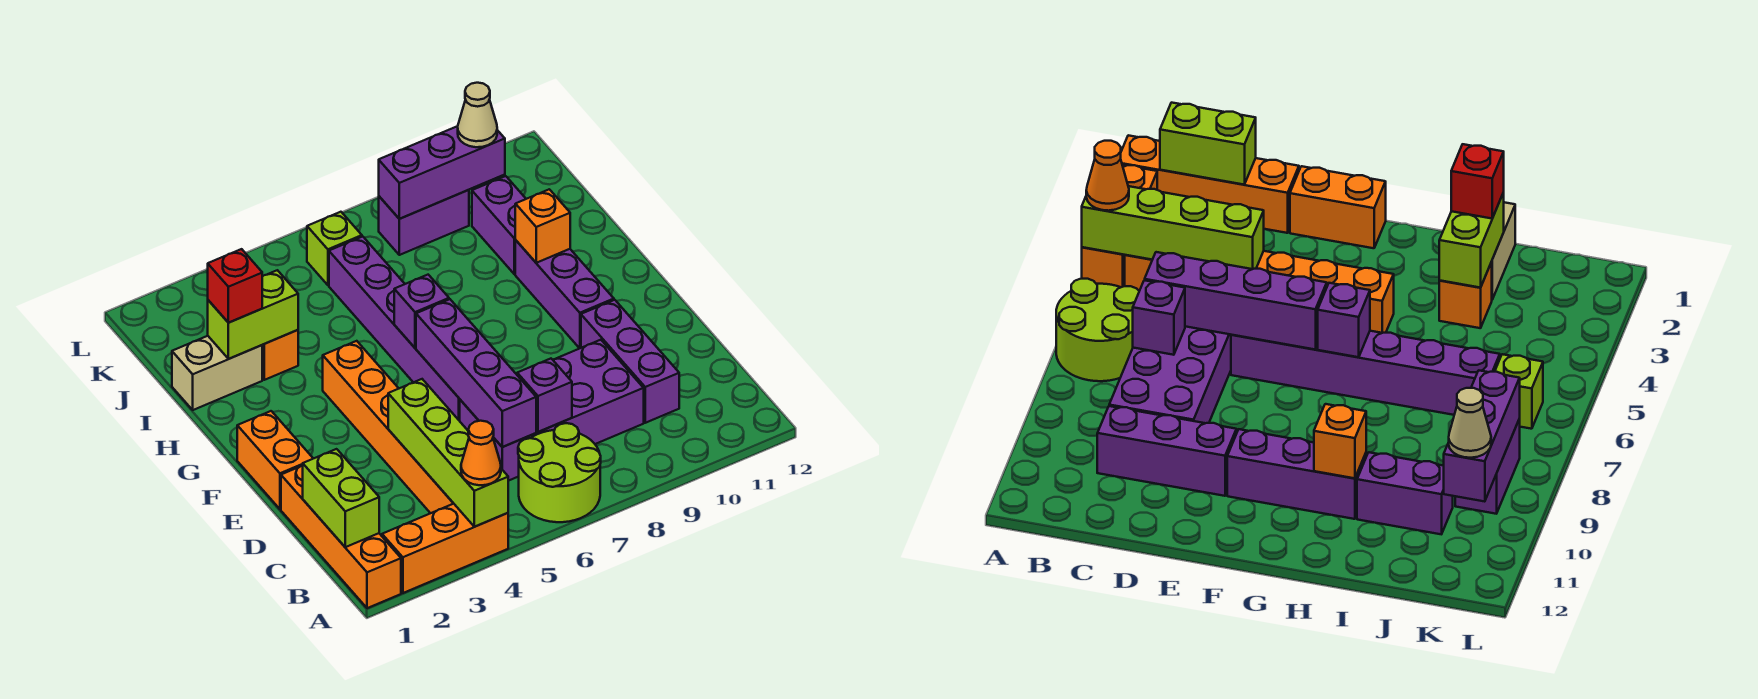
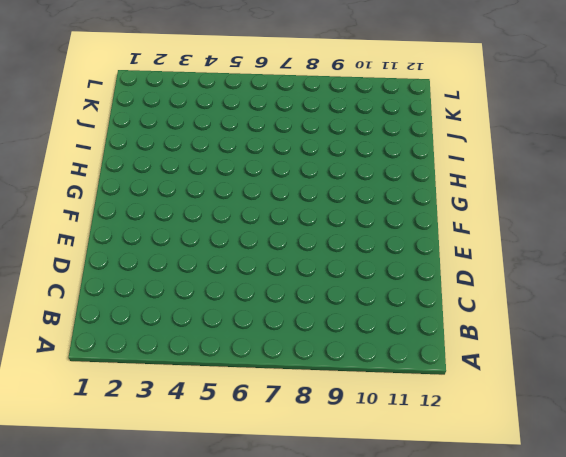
none -> orange 1x4 brick [281,465,401,608]
none -> orange 1x3 brick [382,504,508,593]
none -> lime 2x2 round brick [518,423,601,522]

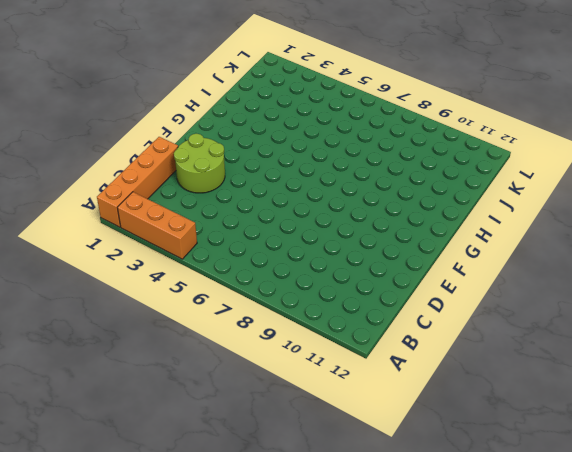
lime 2x2 round brick [174,134,225,193] -> lime 2x2 round brick moved to [518,423,601,522]
none -> orange 1x6 brick [323,341,454,513]
none -> purple 2x4 brick [460,340,644,481]
none -> purple 1x3 brick [581,300,679,423]

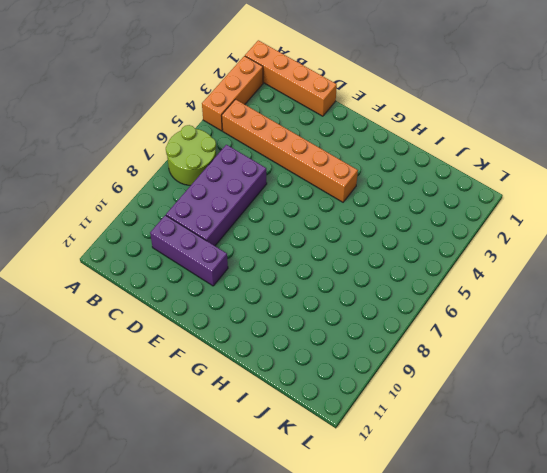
none -> orange 1x2 brick [237,411,313,509]
none -> purple 1x6 brick [329,236,460,421]
none -> purple 1x3 brick [515,240,614,348]

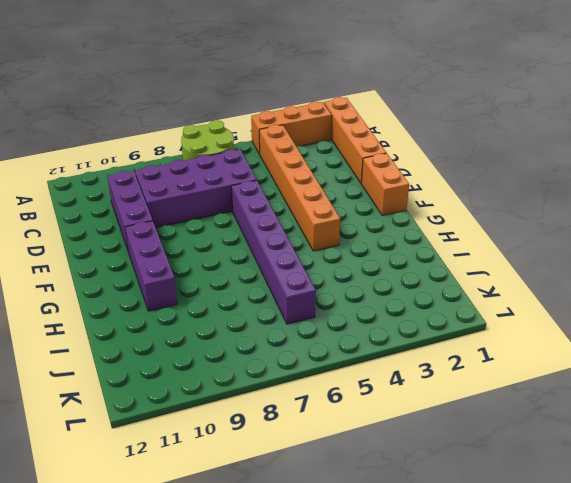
none -> tan 1x2 brick [172,336,262,410]
none -> orange 1x1 brick [262,330,298,380]
none -> purple 1x2 brick [472,176,526,274]

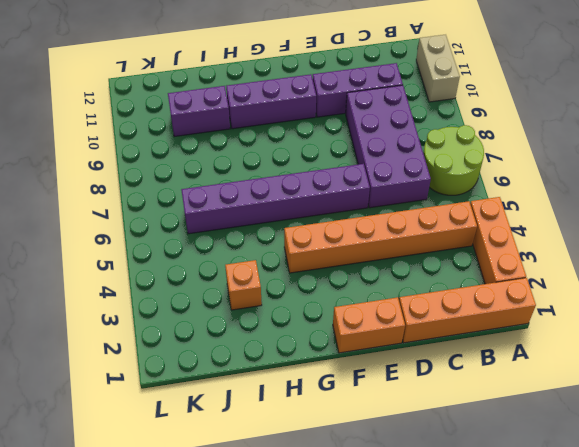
tan 1x2 brick [416,35,460,102] -> tan 1x2 brick moved to [172,336,262,410]
none -> lime 1x1 brick [307,212,362,285]
none -> purple 1x2 brick [379,190,469,255]
none -> lime 1x4 brick [388,379,508,527]

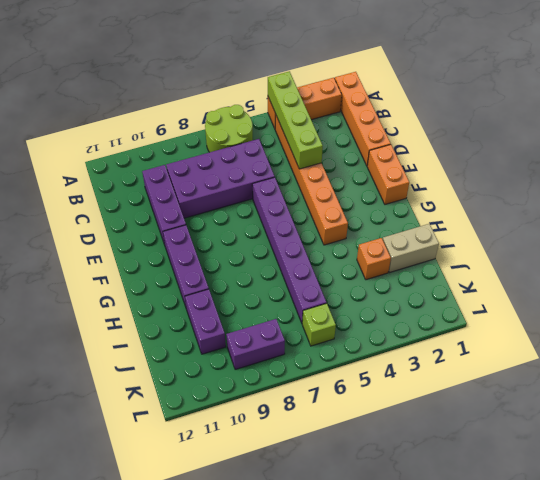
none -> lime 1x2 brick [303,449,379,547]
none -> purple 1x4 brick [416,299,536,447]
none -> purple 1x1 brick [517,359,572,432]

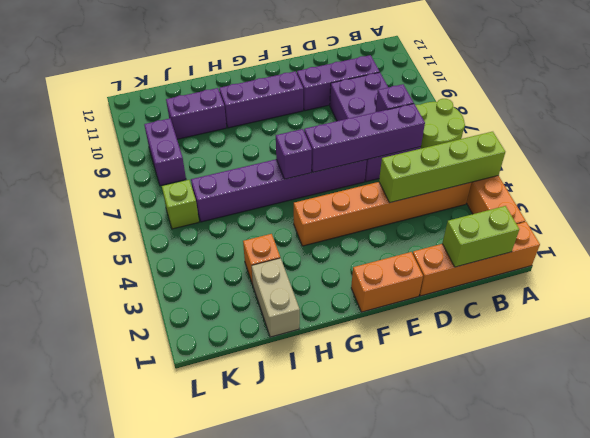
none -> orange 1x1 brick [515,189,570,263]
none -> lime 1x2 brick [208,270,298,359]
none -> purple 1x3 brick [379,126,505,219]

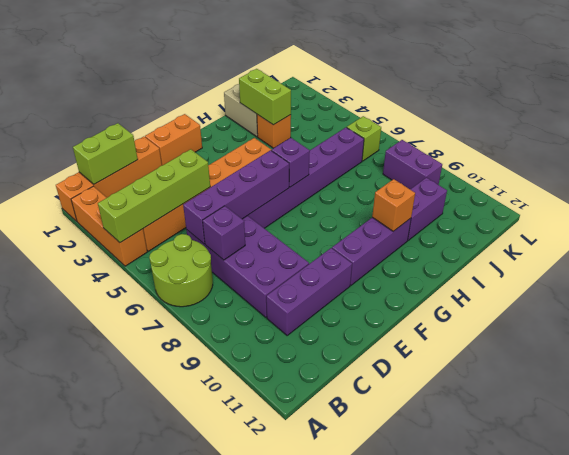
none -> purple 1x3 brick [379,126,505,219]
none -> orange 1x1 cone [461,421,501,485]
none -> red 1x1 brick [208,249,262,323]

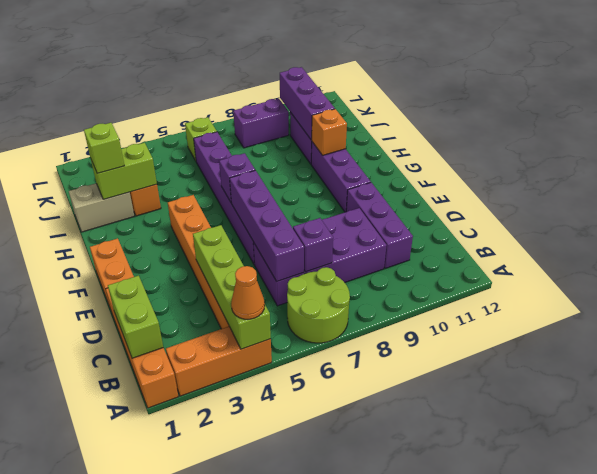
lime 1x1 brick [84,123,124,173] -> red 1x1 brick [208,249,262,323]
purple 1x3 brick [280,67,335,140] -> purple 1x3 brick turned to [379,126,505,219]
none -> tan 1x1 cone [458,83,497,147]

